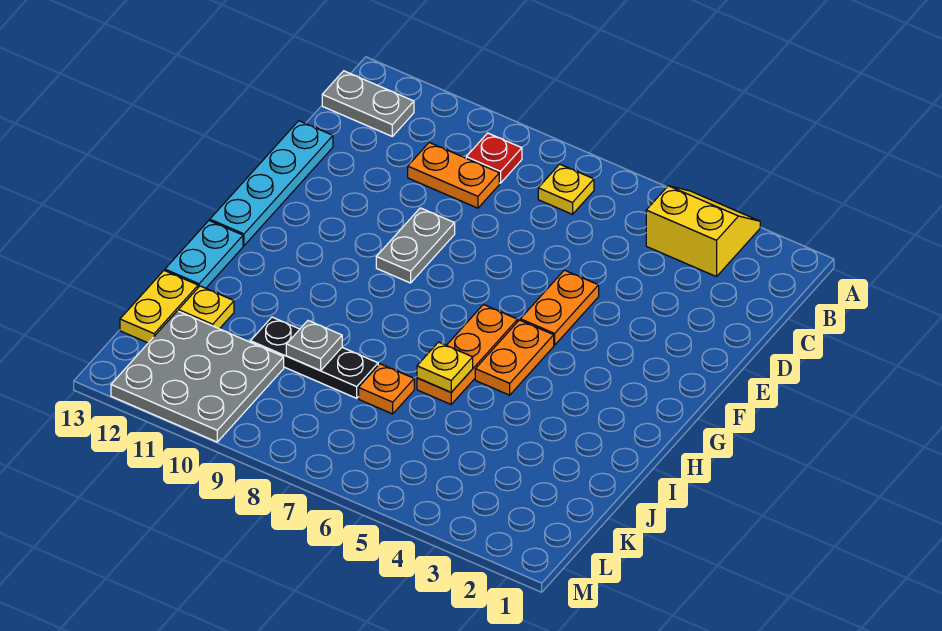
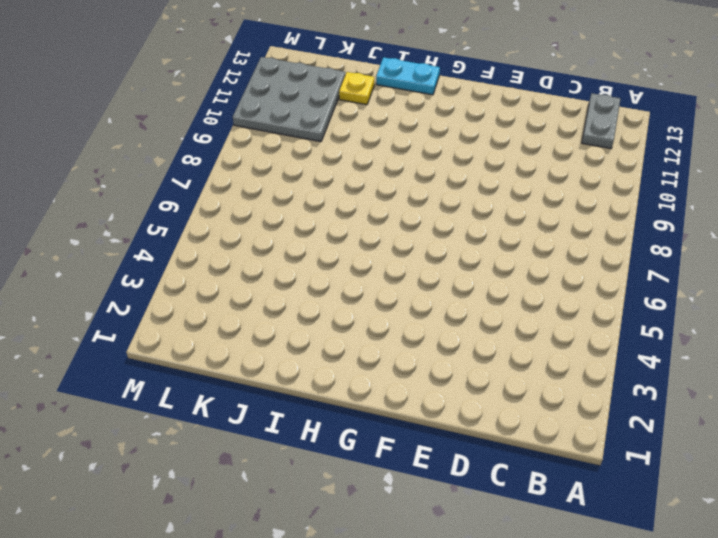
none -> yellow 2x2 slope [646,186,760,277]
none -> yellow 1x1 plate [538,164,594,214]
none -> red 1x1 plate [466,133,522,183]

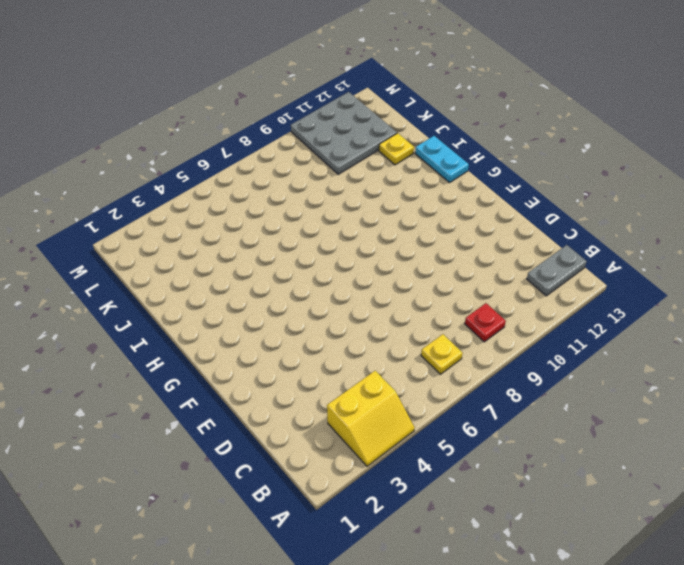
none -> orange 1x2 plate [408,143,499,208]
none -> cyan 1x4 plate [210,121,333,246]
none -> orange 1x2 plate [520,270,599,345]

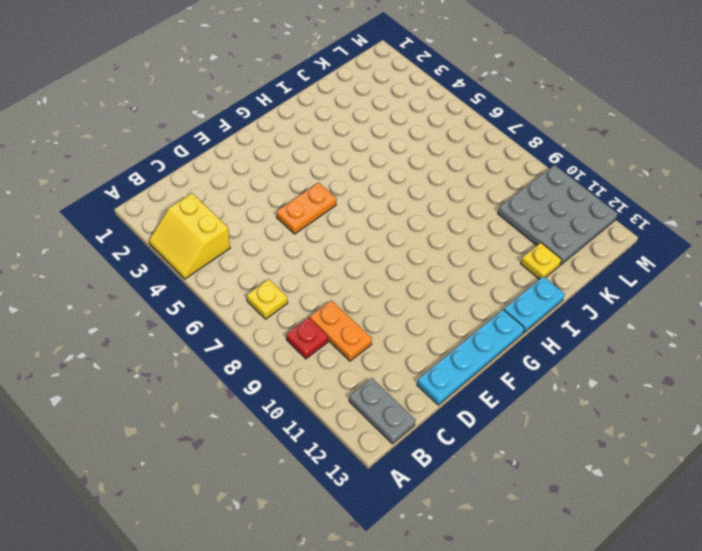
none -> grey 1x2 plate [376,208,455,283]
none -> orange 1x2 plate [475,320,554,395]
none -> orange 1x3 plate [417,305,518,404]

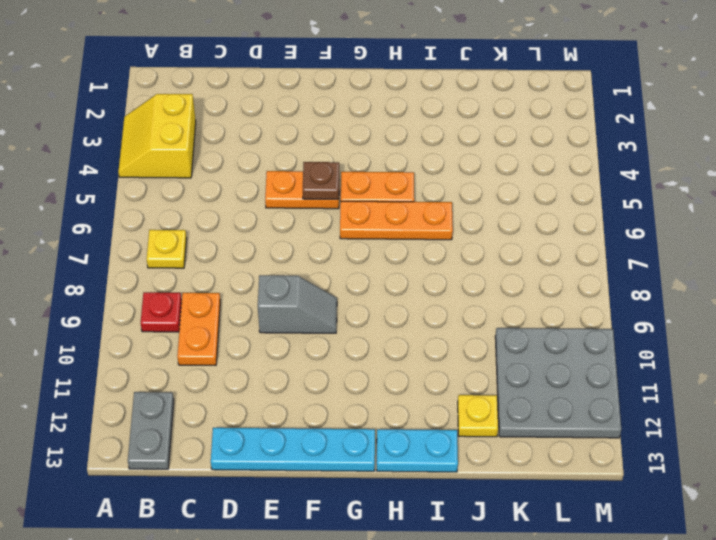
grey 1x2 slope [258,275,337,333] -> grey 1x2 plate [376,208,455,283]
brown 1x1 plate [303,162,339,199] -> none
none -> orange 1x1 plate [359,364,414,414]
none -> black 1x3 plate [250,317,378,398]
none -> yellow 1x2 plate [120,271,198,343]

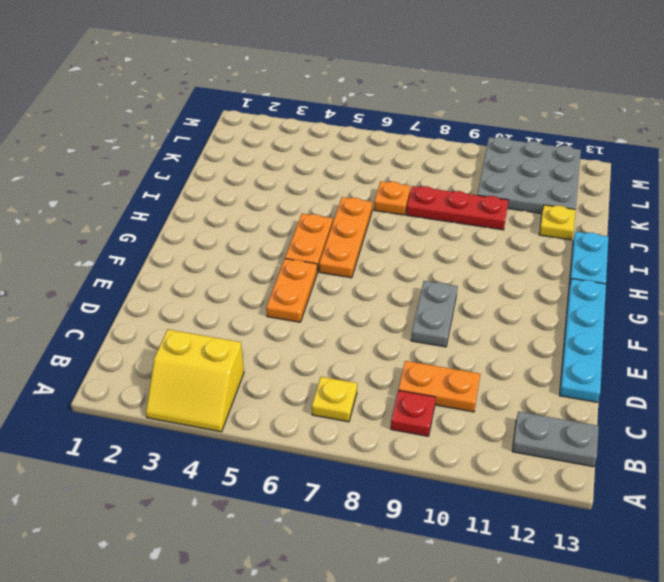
red 1x3 plate [406,186,509,230] -> black 1x3 plate [250,317,378,398]
none -> yellow 1x2 plate [120,271,198,343]
none -> yellow 1x1 plate [417,342,473,392]
none -> grey 1x1 plate [286,321,342,370]

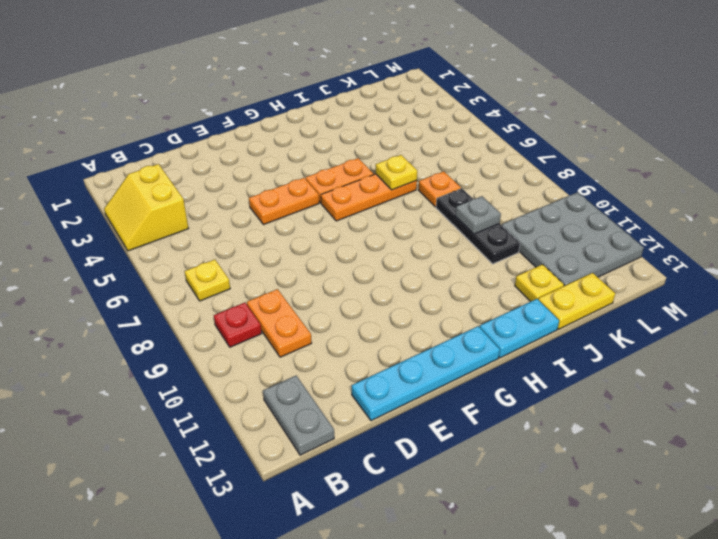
none -> grey 1x2 plate [376,208,455,283]

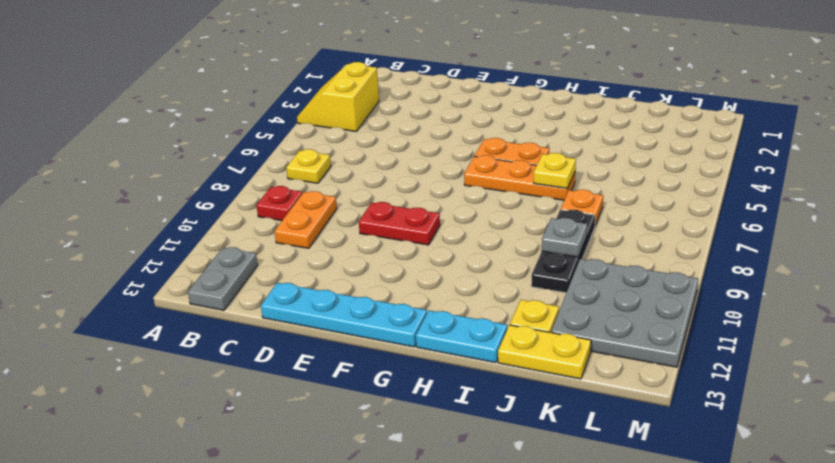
red 1x2 plate [359,202,440,245] -> grey 1x2 plate [376,208,455,283]
none -> orange 1x2 plate [520,270,599,345]

